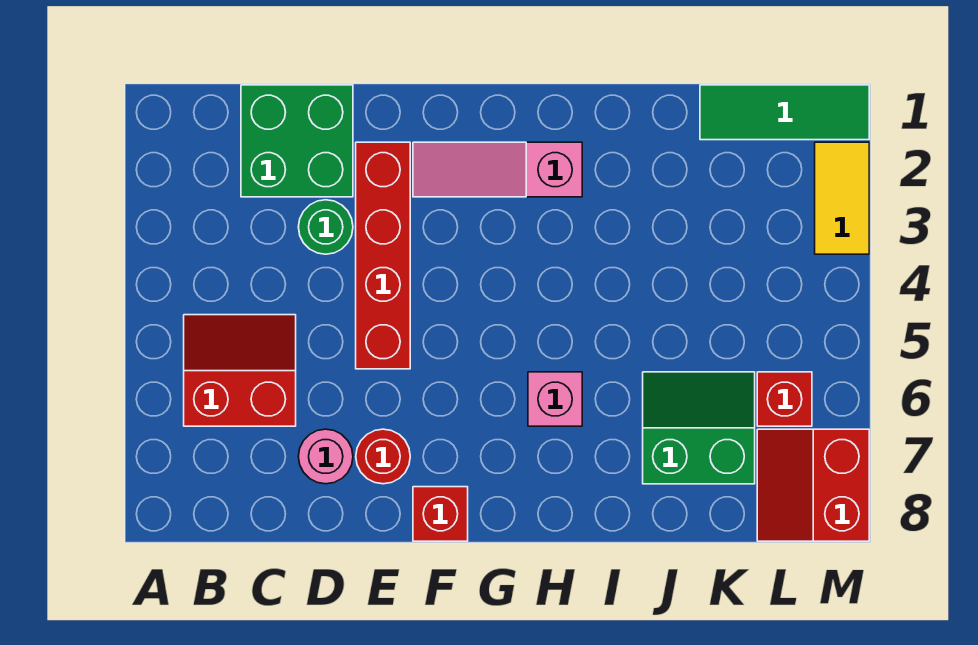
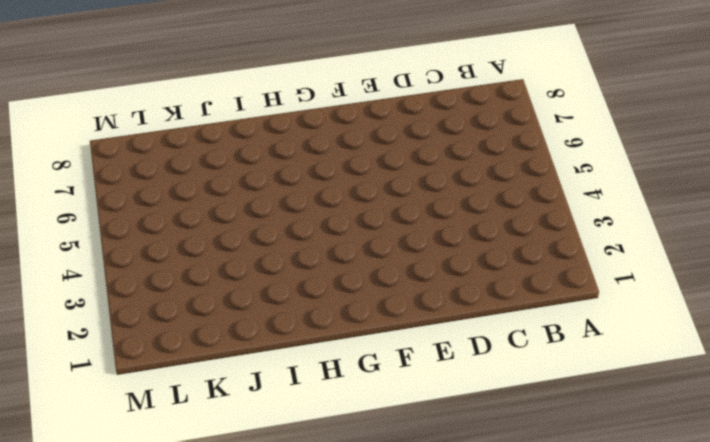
none -> red 2x2 slope [184,315,296,426]
none -> green 2x2 brick [241,85,353,197]
none -> green 1x1 round brick [298,200,353,254]

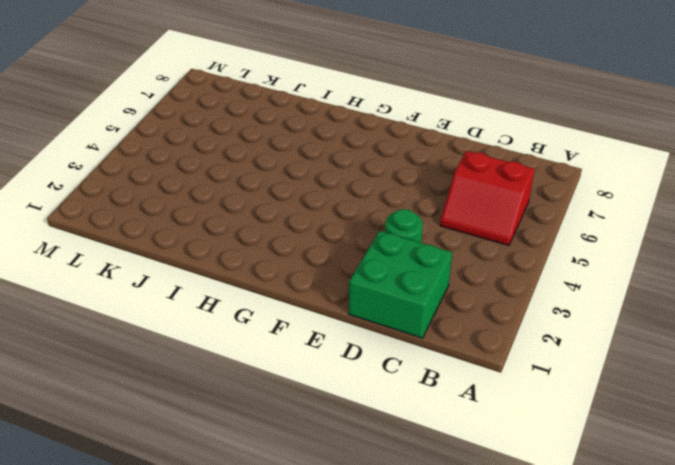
none -> pink 1x1 round brick [298,429,353,484]
none -> red 1x4 brick [356,142,410,369]
none -> red 1x1 round brick [356,429,410,484]

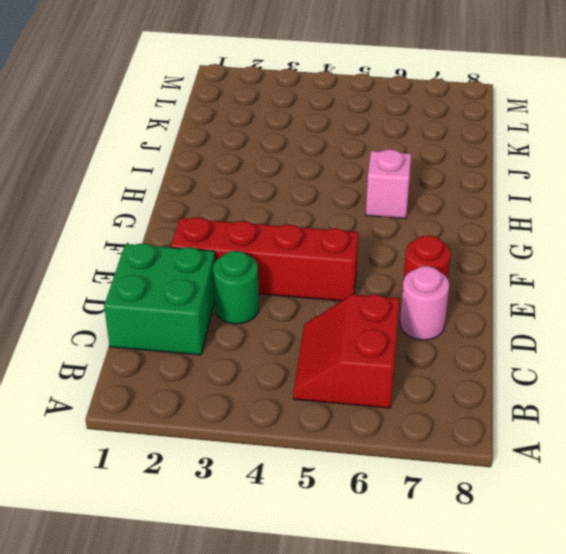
none -> pink 1x3 slope [413,142,582,197]
none -> red 1x1 brick [413,487,468,541]
none -> green 2x2 slope [643,372,755,484]

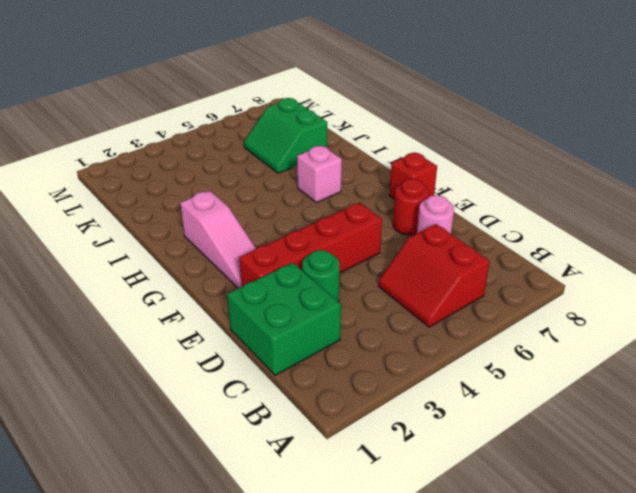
none -> green 1x3 tile [700,85,869,140]
none -> red 1x1 brick [757,372,812,426]
none -> red 2x2 slope [757,429,869,541]

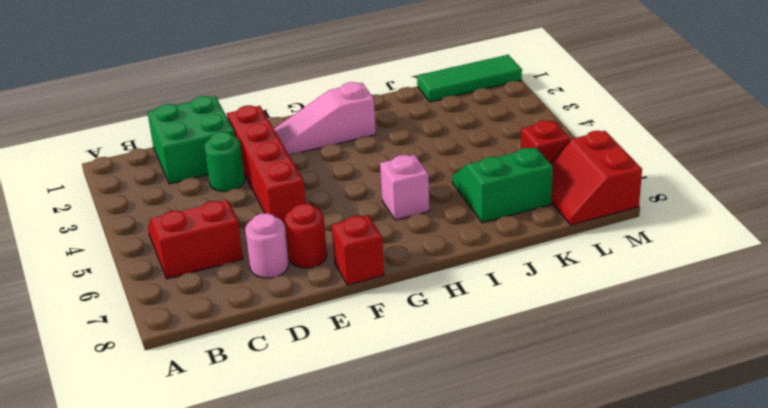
none -> yellow 1x2 tile [815,142,869,254]

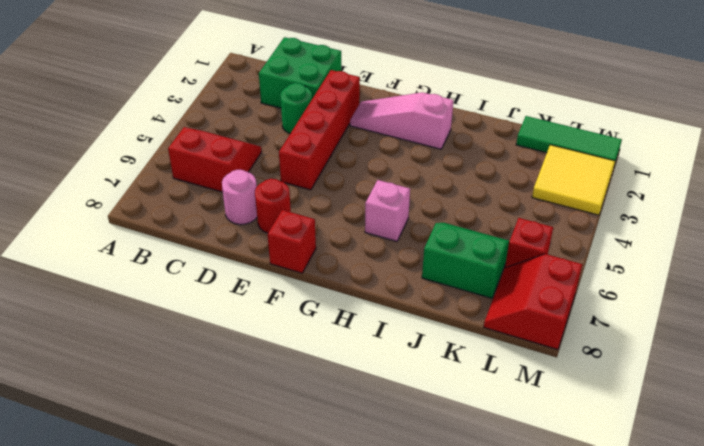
yellow 2x2 tile [532,145,615,215] -> yellow 1x2 tile [815,142,869,254]

